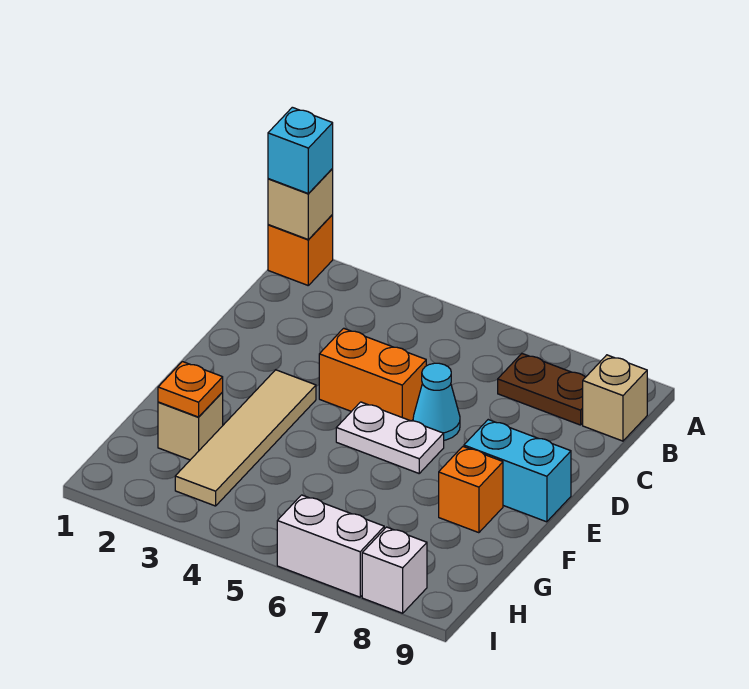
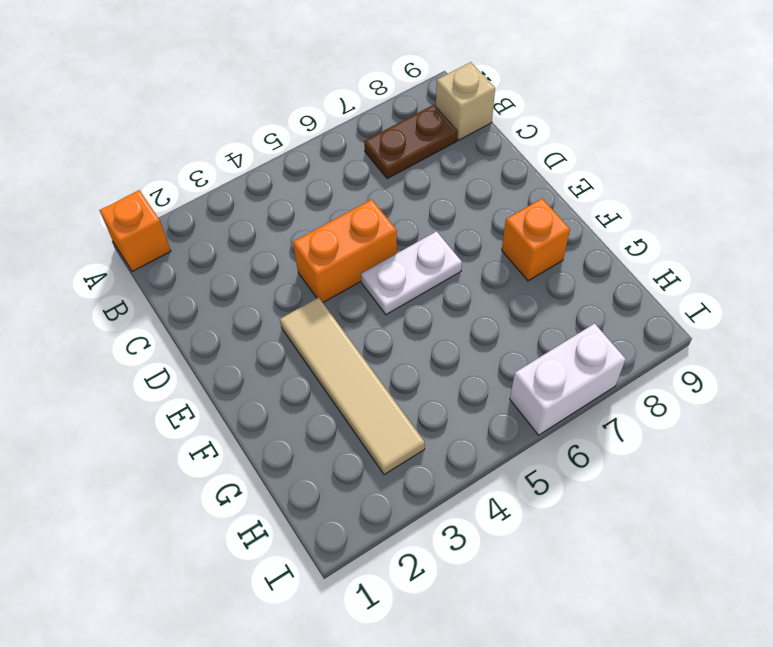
none -> cyan 1x1 cone [413,363,460,440]
none -> cyan 1x2 brick [464,420,571,522]
none -> tan 1x1 brick [158,392,223,460]

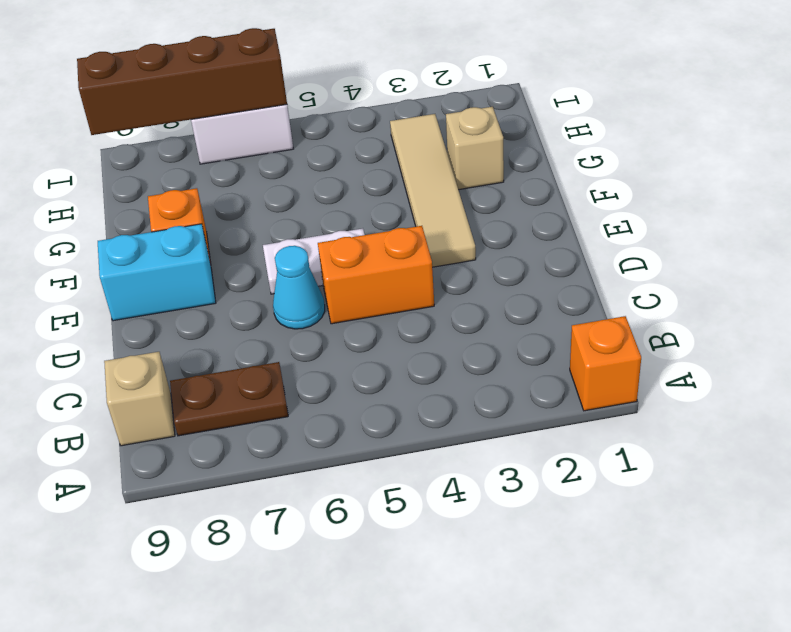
brown 1x4 brick [77,28,287,135] -> none
none -> white 1x1 brick [362,527,427,613]
none -> tan 1x1 brick [268,169,333,239]
none -> orange 1x1 plate [158,362,223,417]

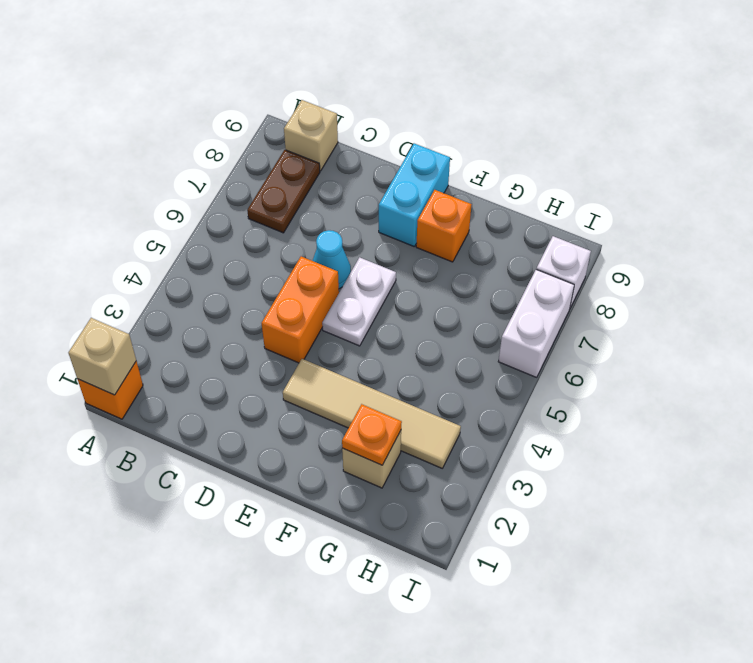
none -> cyan 1x1 brick [268,107,333,193]

